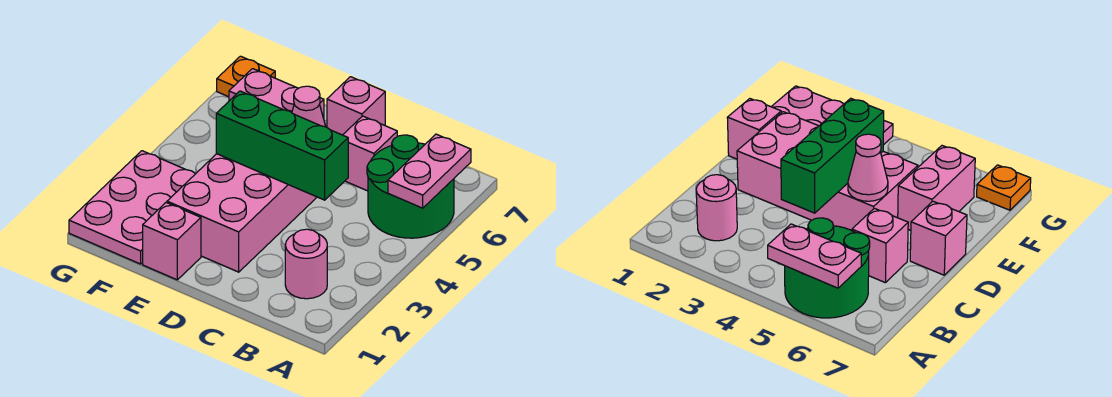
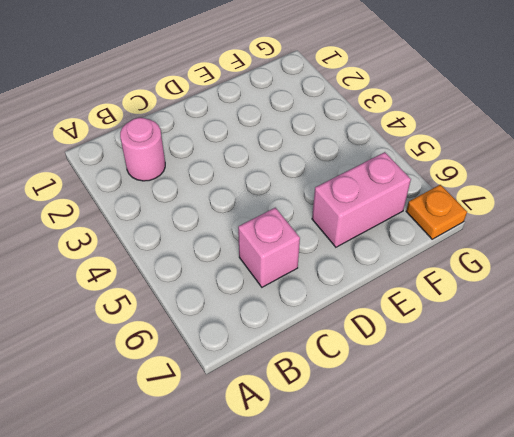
none -> green 2x2 round brick [367,135,454,238]
none -> pink 2x4 brick [167,154,317,272]
none -> pink 1x1 brick [327,77,385,135]

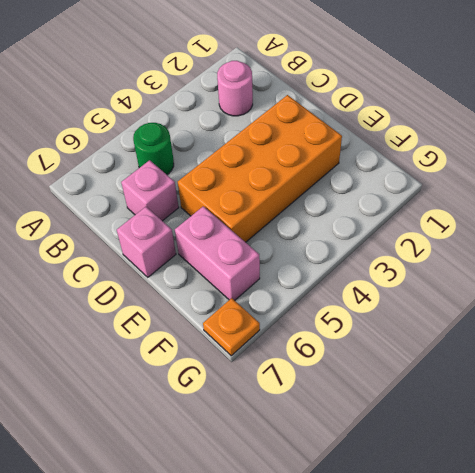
green 1x1 round brick [133,123,174,175] -> green 2x2 round brick [367,135,454,238]
orange 2x4 brick [178,95,342,242] -> pink 2x4 brick [167,154,317,272]
none -> pink 1x1 brick [143,203,201,280]
none -> pink 2x3 plate [69,151,195,264]
none -> pink 1x2 plate [388,134,471,208]

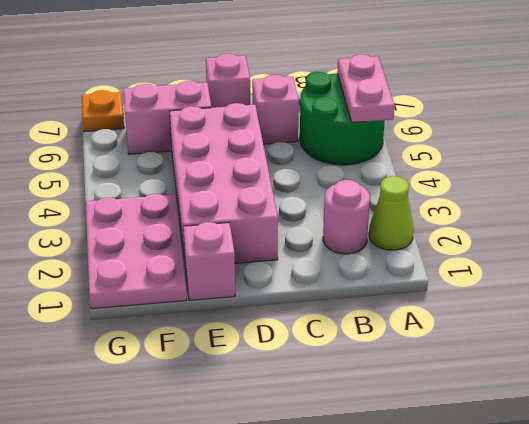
lime 1x1 cone [369,176,414,250] -> none
none -> green 1x3 brick [216,91,348,200]
none -> pink 1x1 cone [292,86,326,127]

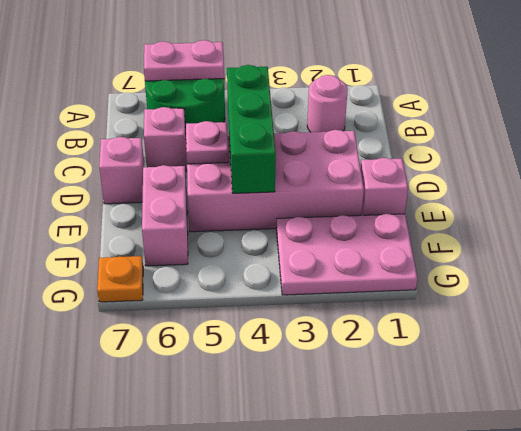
pink 1x1 plate [186,121,229,164] -> pink 1x1 cone [292,86,326,127]

